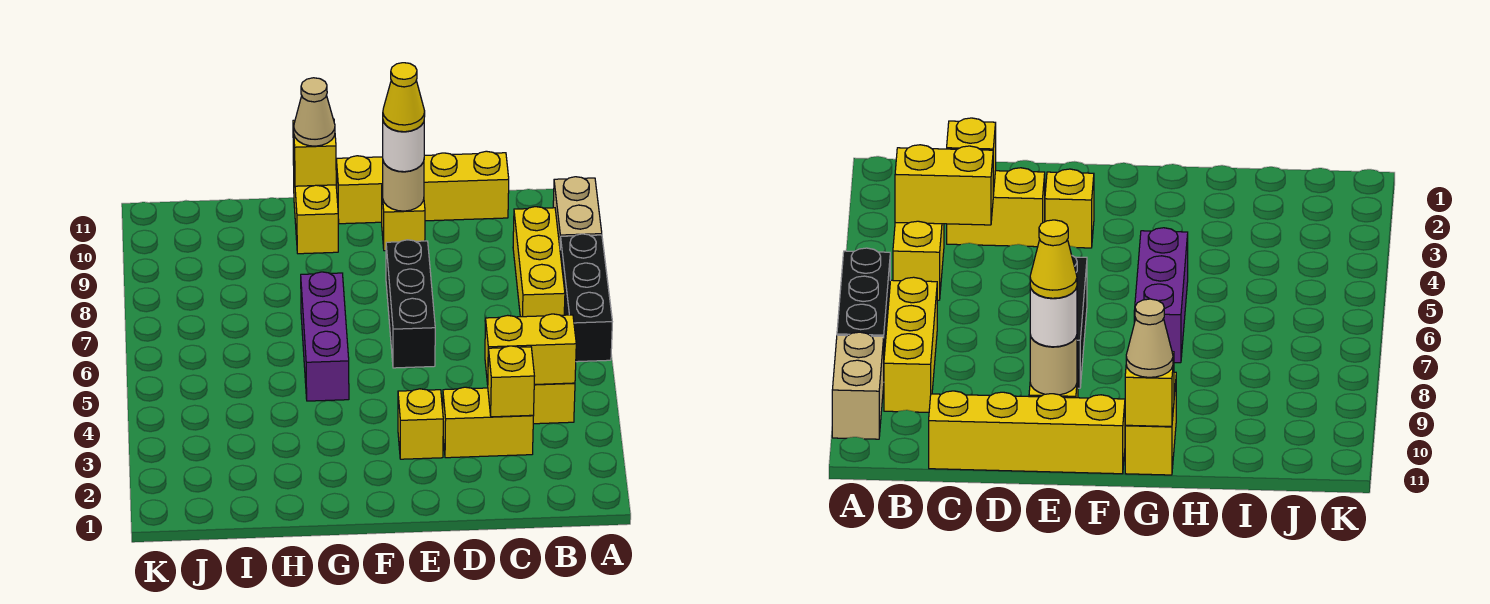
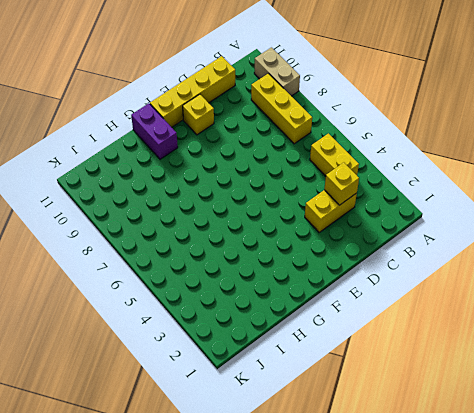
purple 1x2 brick [131,103,178,159] -> yellow 1x2 brick [293,161,338,254]
none -> black 1x3 brick [560,234,612,362]
none -> yellow 1x1 brick [398,389,443,459]
none -> black 1x3 brick [386,240,435,368]

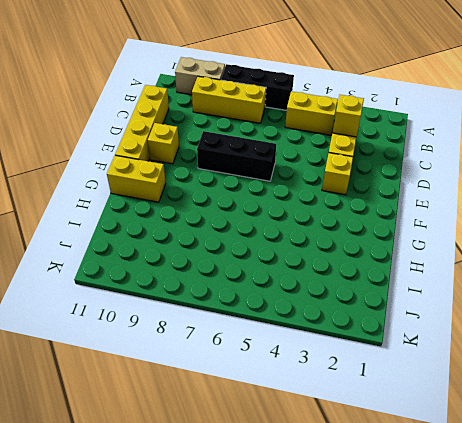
none -> purple 1x3 brick [301,272,349,401]
none -> yellow 1x2 brick [485,314,576,385]
none -> tan 1x1 round brick [383,161,424,211]

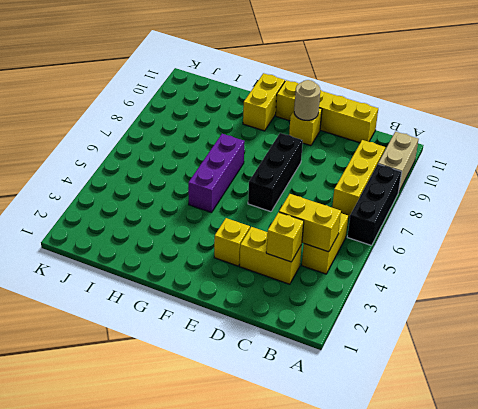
none -> yellow 1x1 brick [293,119,336,186]
none -> white 1x1 round brick [383,121,424,172]
none -> tan 1x1 cone [294,78,335,146]

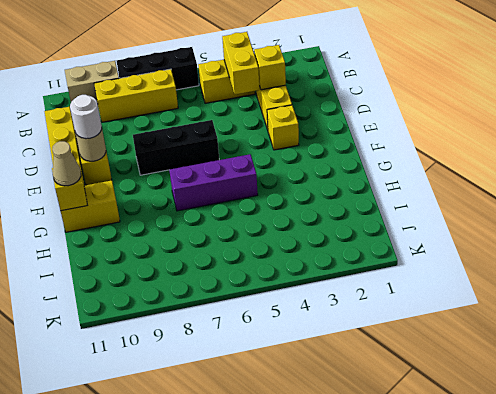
none -> yellow 1x1 cone [383,63,425,132]

